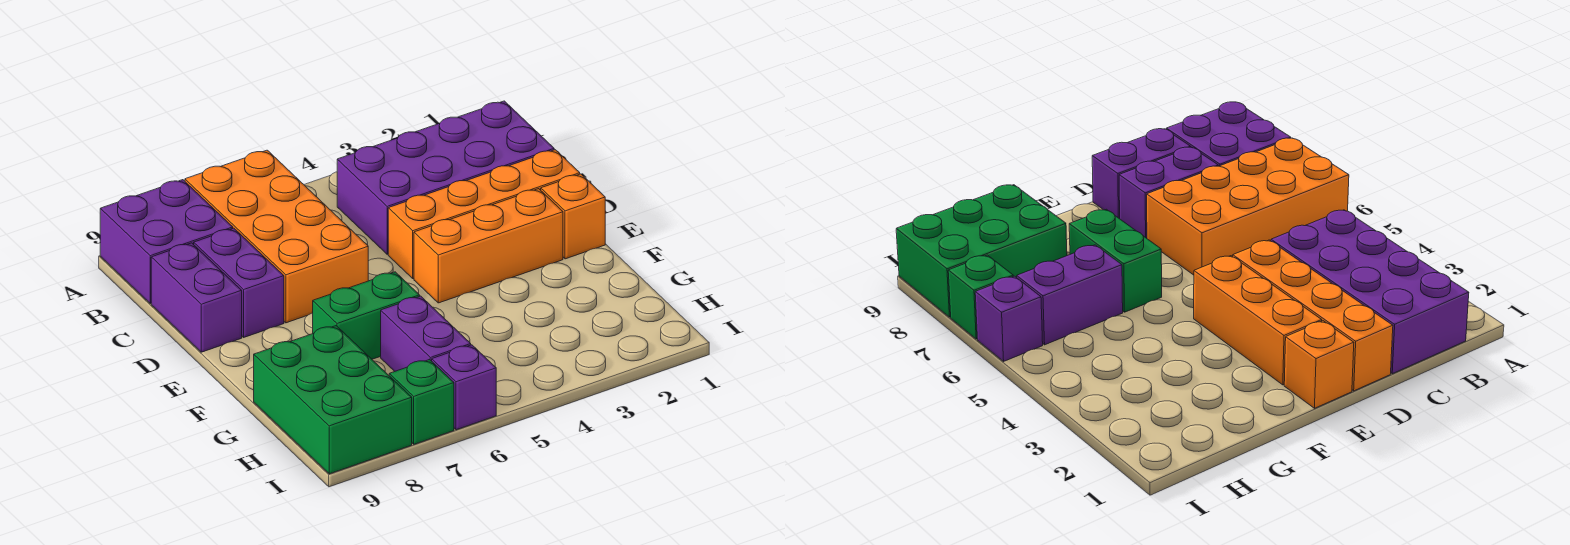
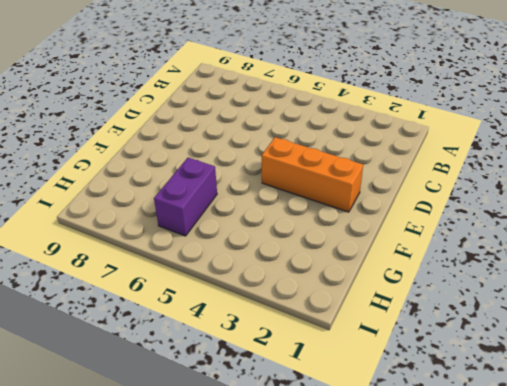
none -> orange 2x4 brick [185,150,368,323]
none -> purple 2x2 brick [100,180,233,304]
none -> purple 2x4 brick [337,101,554,254]

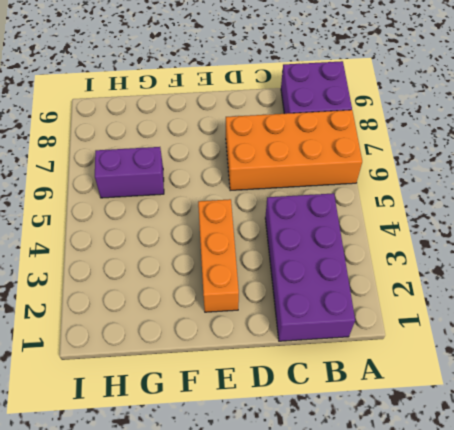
none -> purple 1x2 brick [194,228,284,337]
none -> purple 1x2 brick [151,243,242,352]
none -> orange 1x4 brick [388,150,580,279]

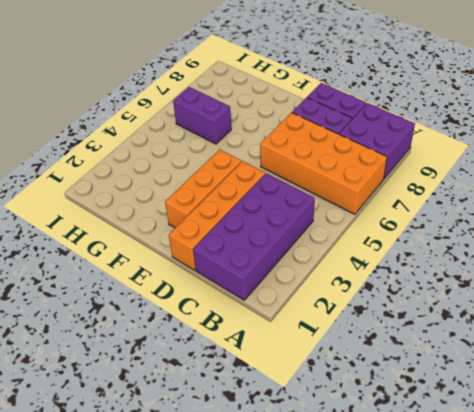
none -> orange 1x1 brick [541,174,605,259]
none -> green 1x2 brick [313,272,420,359]
none -> green 2x3 brick [254,326,412,474]

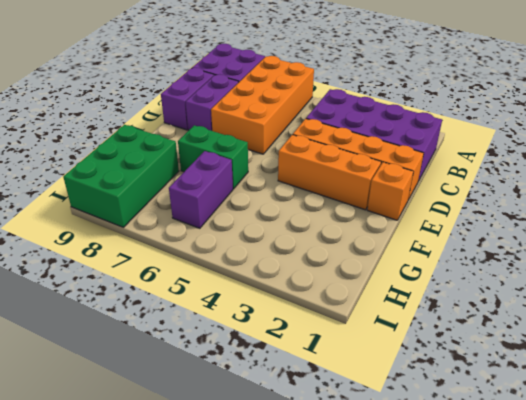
none -> purple 1x1 brick [432,345,496,430]
none -> green 1x1 brick [389,360,454,444]

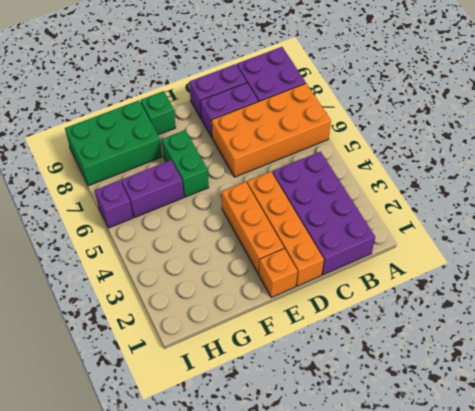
green 1x1 brick [140,91,176,135] -> green 1x1 brick moved to [389,360,454,444]

